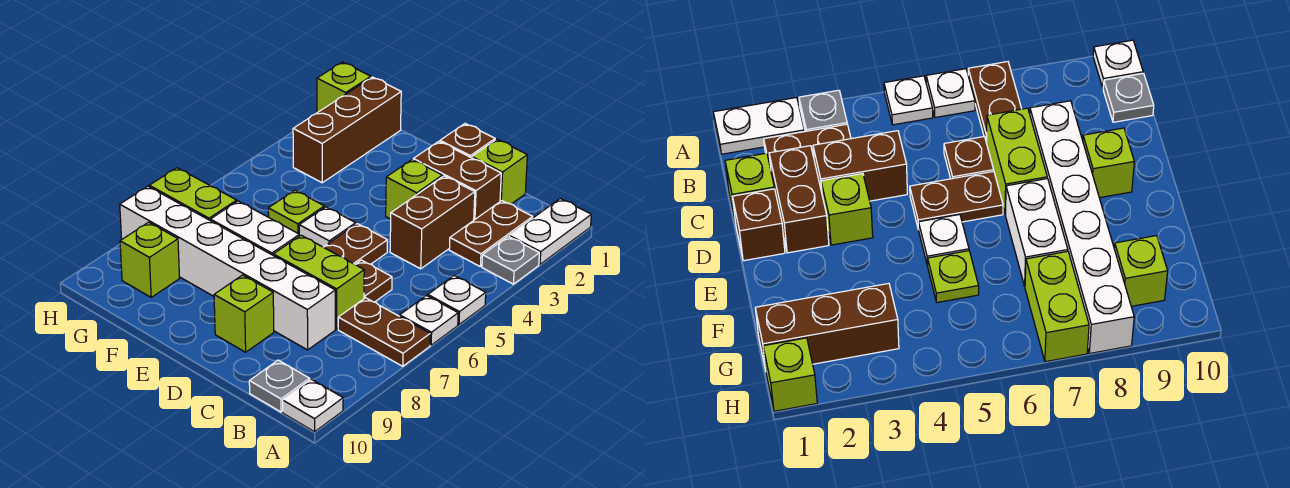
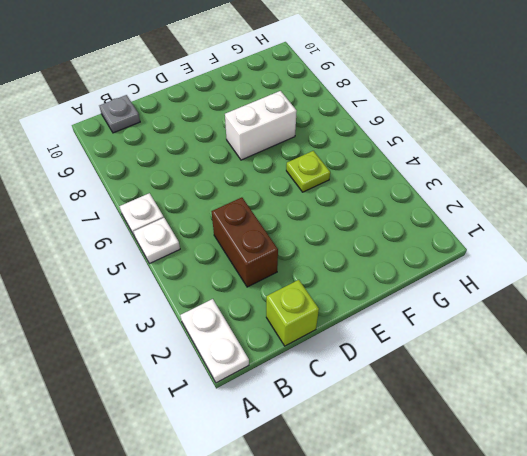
none -> grey 1x1 plate [482,237,539,284]
none -> brown 1x2 plate [338,298,430,366]
none -> white 1x1 plate [283,379,343,432]

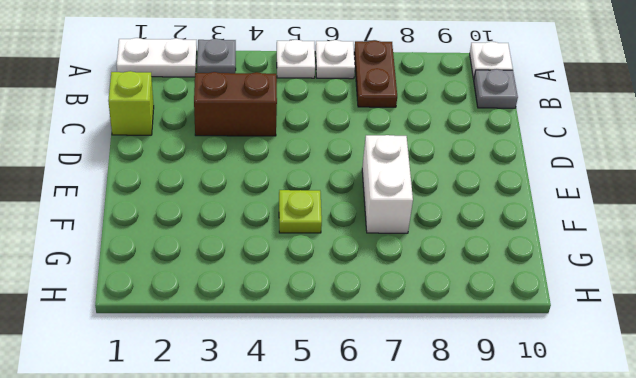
none -> brown 1x2 plate [449,201,533,267]
none -> brown 1x2 brick [413,141,501,220]
none -> brown 1x1 plate [355,260,392,302]

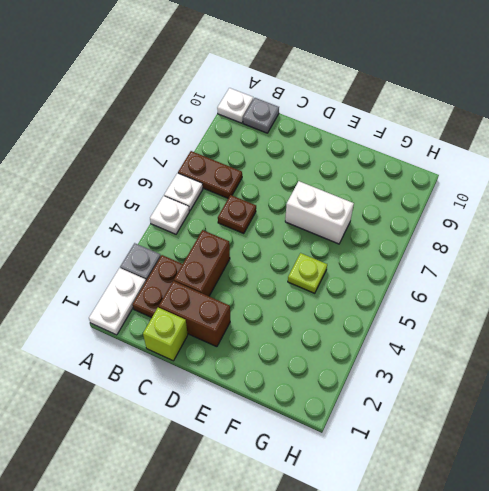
none -> lime 1x2 brick [273,235,364,329]
none -> white 1x6 brick [120,186,335,350]
none -> brown 1x1 brick [440,124,495,158]

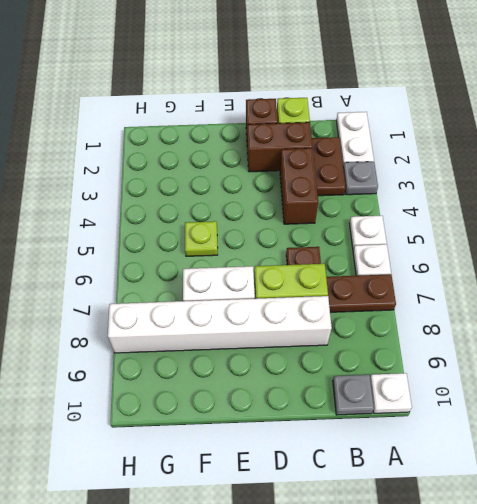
none -> lime 1x1 brick [386,160,442,219]
none -> brown 1x2 plate [324,224,387,264]
none -> lime 1x1 brick [214,275,274,352]

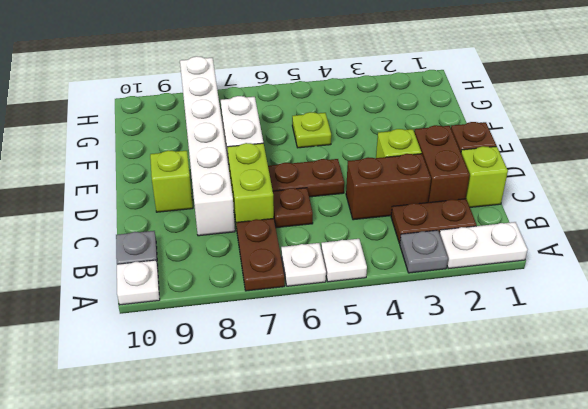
none -> white 1x1 plate [299,207,356,247]
none -> brown 1x3 brick [293,77,401,183]
none -> lime 1x2 brick [149,168,237,220]

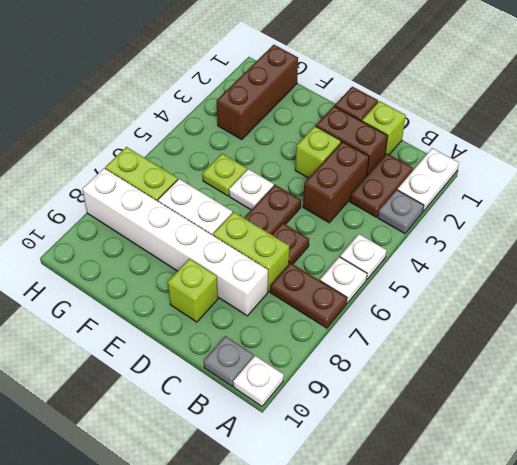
none -> lime 1x1 brick [120,222,180,297]
none -> lime 1x1 brick [317,62,371,113]

